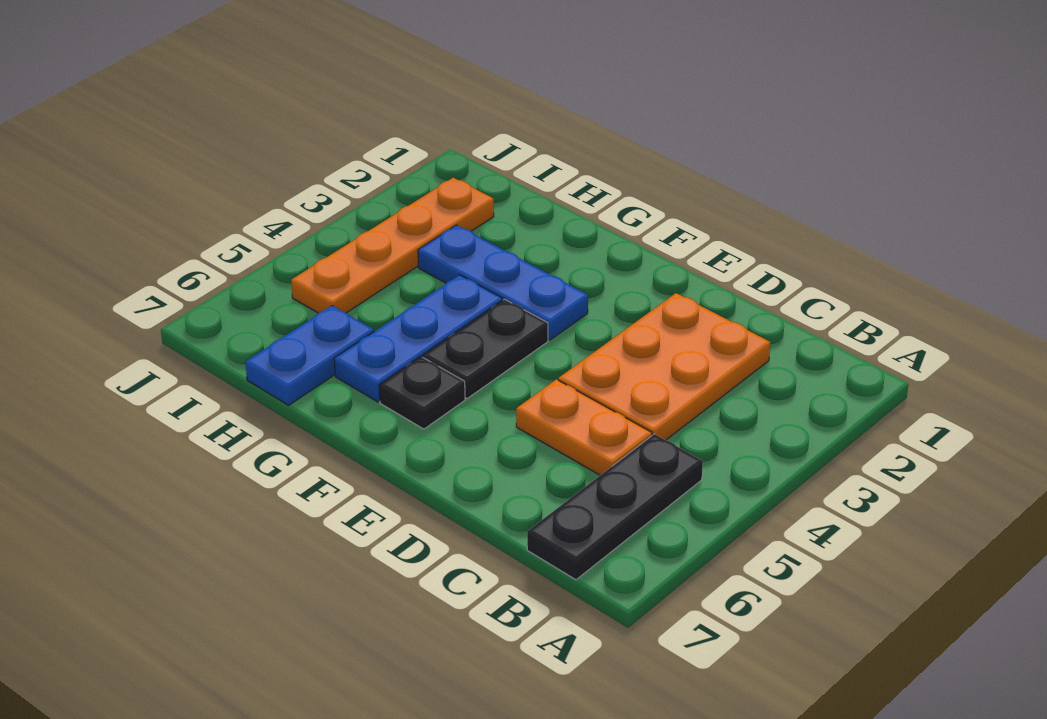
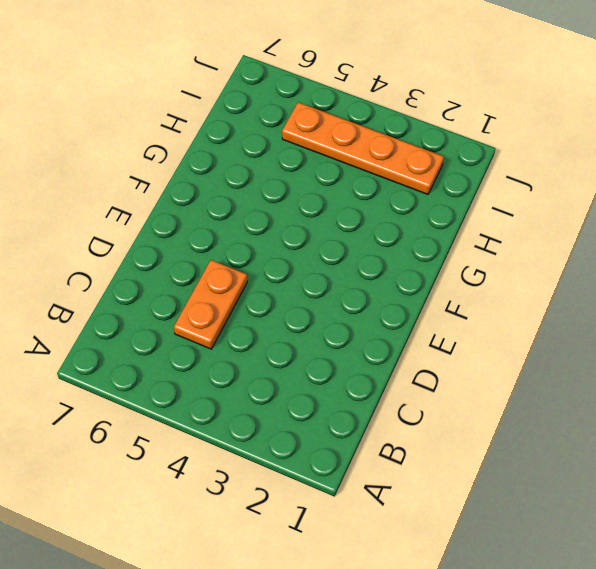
none -> black 1x3 plate [527,434,703,580]
none -> orange 2x3 plate [558,293,770,440]

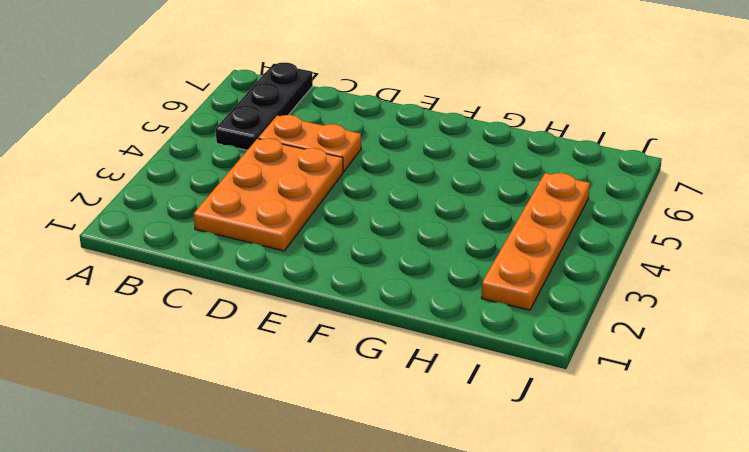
none -> blue 1x3 plate [418,225,588,340]
none -> black 1x2 plate [423,299,548,399]

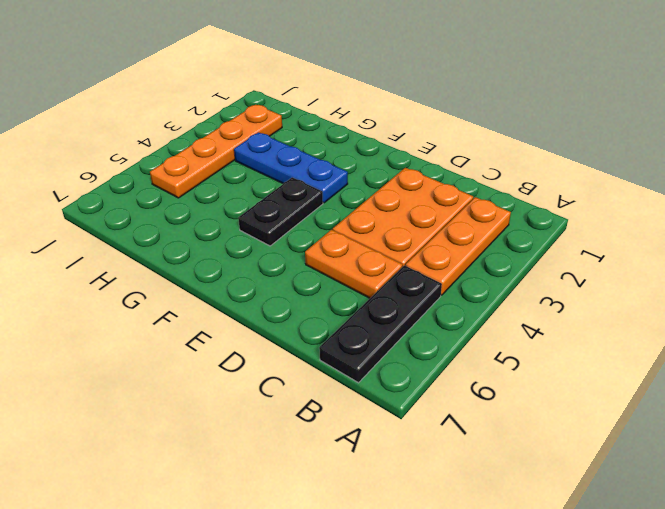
orange 1x3 plate [406,197,511,295] -> none
none -> black 1x1 plate [379,357,465,429]
none -> blue 1x3 plate [334,275,502,402]

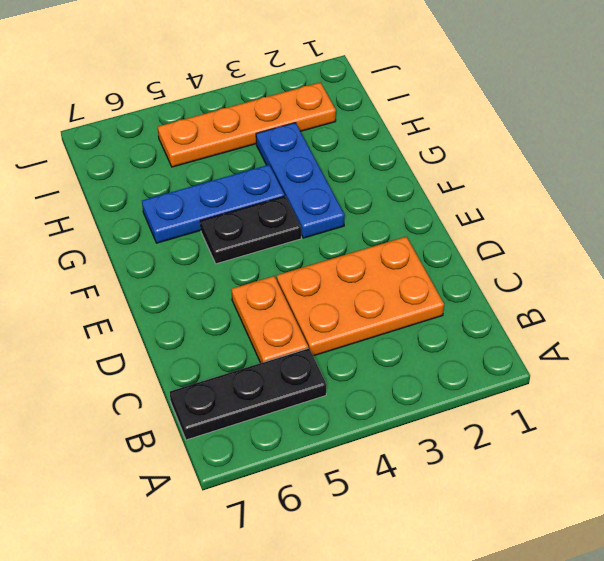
none -> black 1x1 plate [379,357,465,429]
none -> blue 1x2 plate [245,306,374,405]

